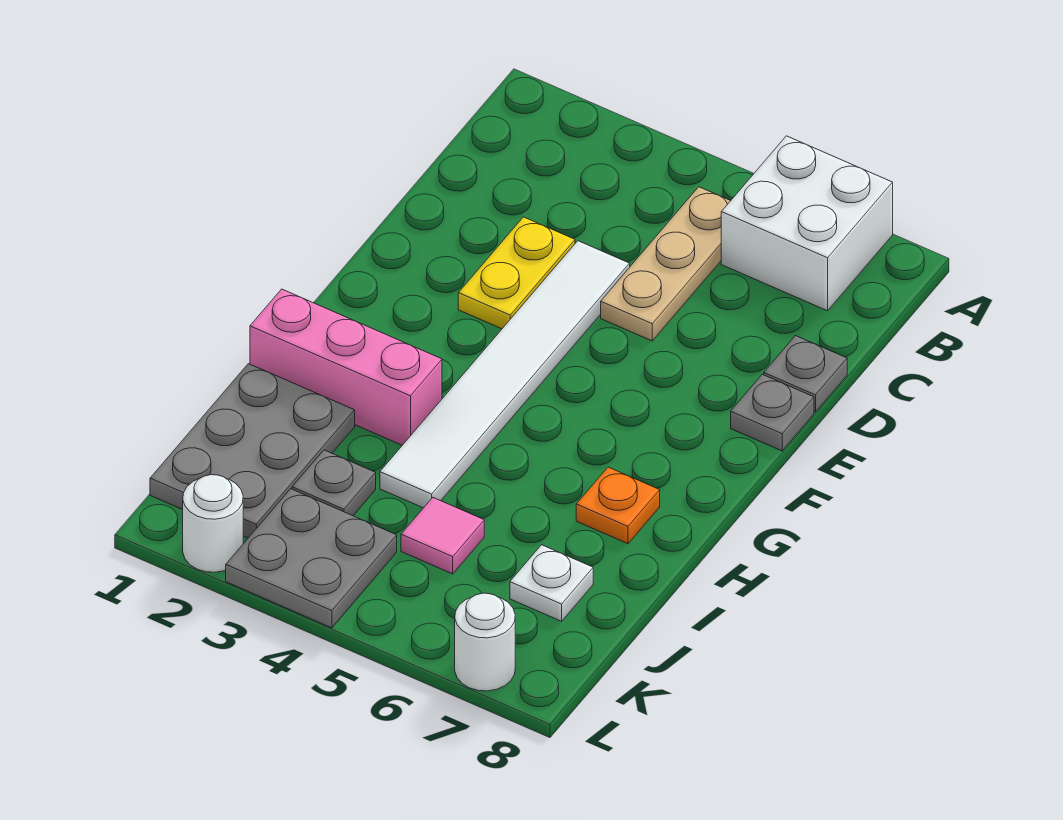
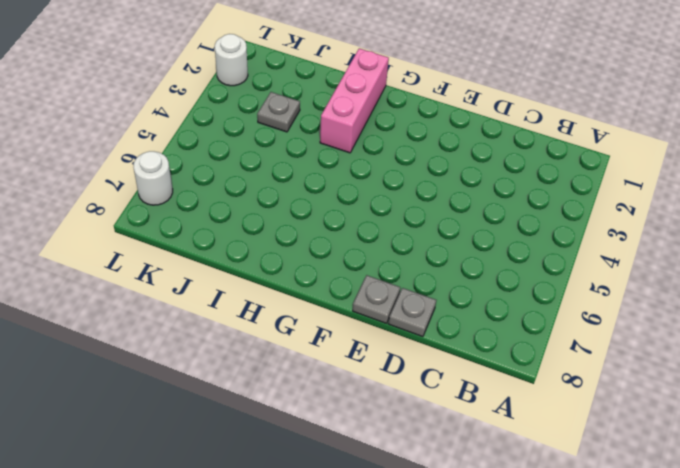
none -> white 2x2 brick [721,136,893,311]
none -> tan 1x3 plate [601,187,730,341]
none -> yellow 1x2 plate [458,217,575,329]

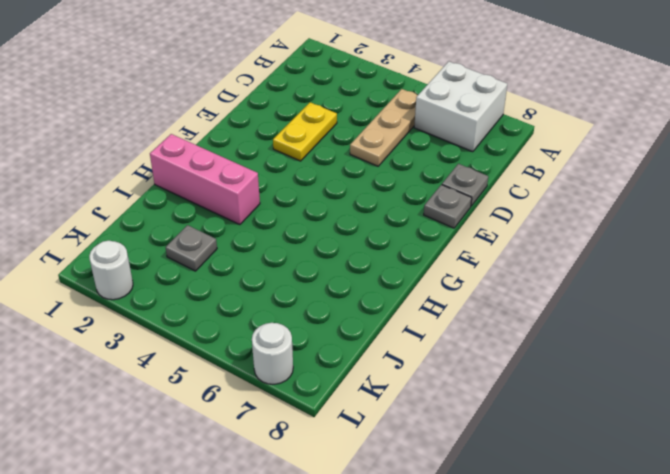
none -> white 1x6 tile [380,241,630,508]
none -> orange 1x1 plate [576,467,660,544]
none -> grey 2x3 plate [150,364,355,538]

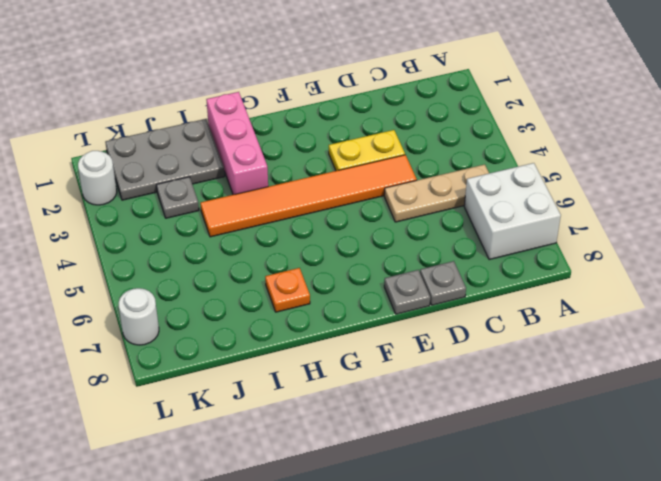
orange 1x6 tile [200,155,417,237] -> white 1x6 tile [380,241,630,508]
none -> pink 1x1 tile [401,498,484,574]
none -> white 1x1 plate [510,545,593,621]
none -> grey 2x2 plate [226,489,397,628]

